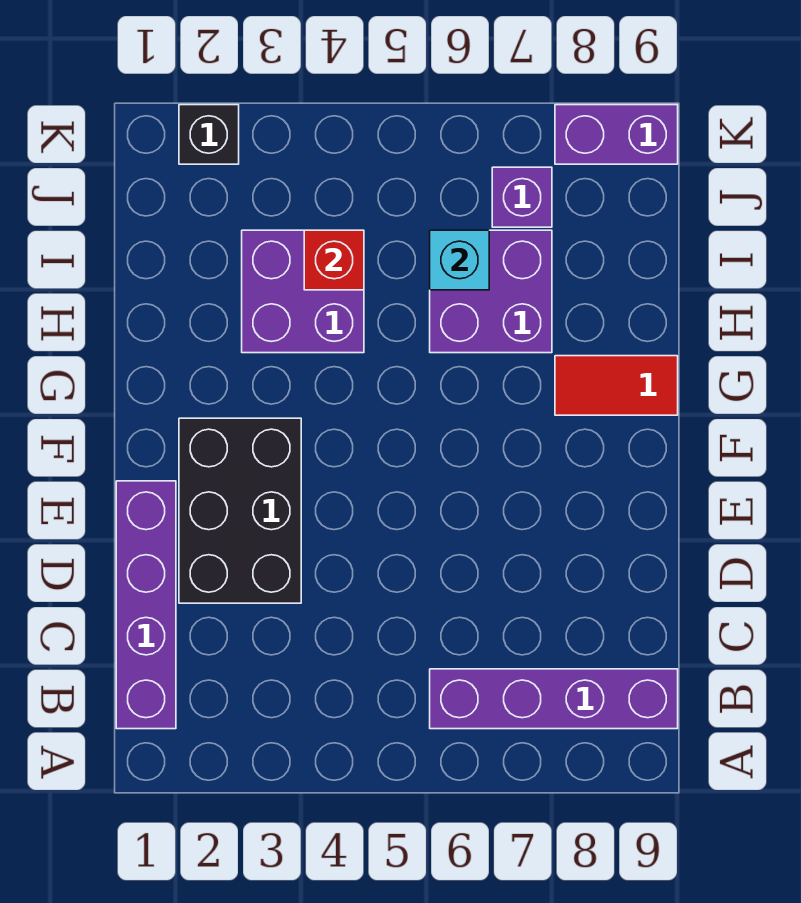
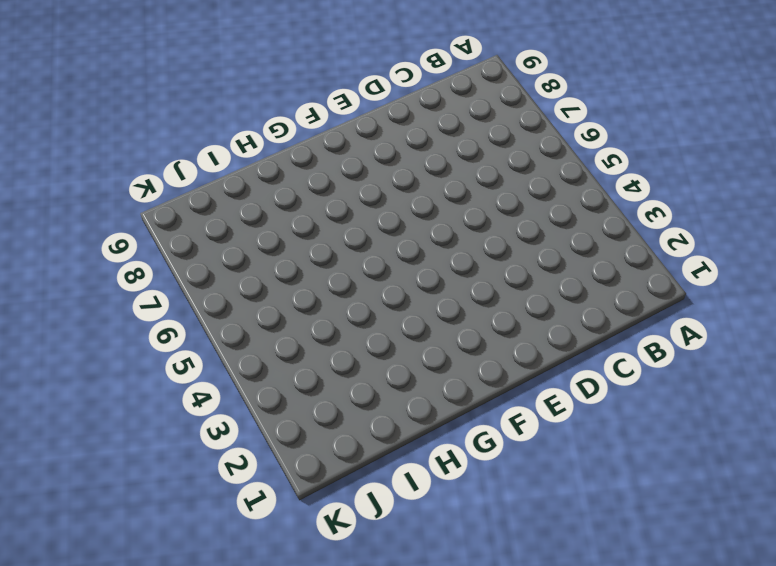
none -> purple 1x4 brick [116,481,176,729]
none -> purple 1x4 brick [430,669,678,729]

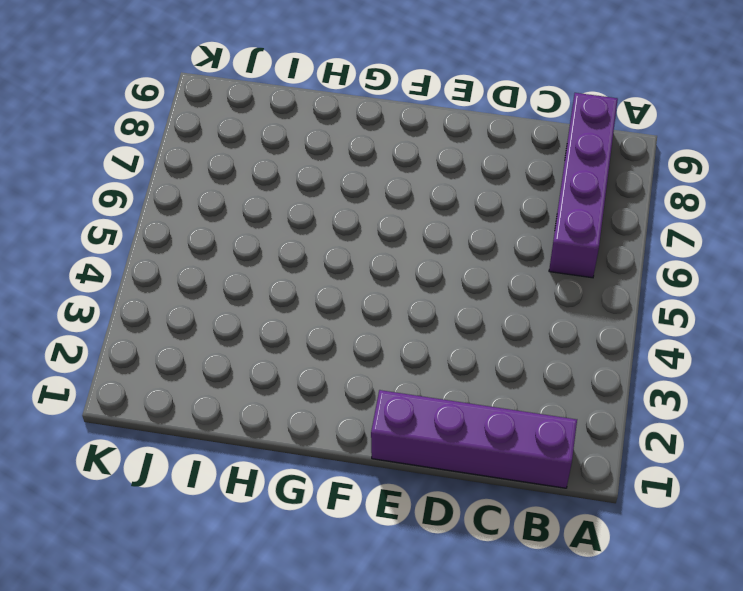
none -> black 2x3 brick [179,418,301,603]
none -> red 1x2 tile [555,356,678,415]

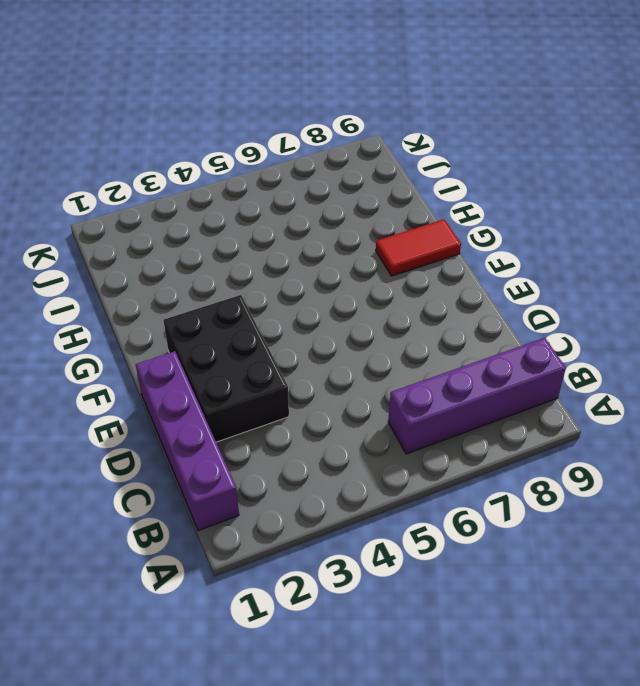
none -> purple 2x2 brick [242,230,364,353]
none -> purple 2x2 brick [430,230,552,353]

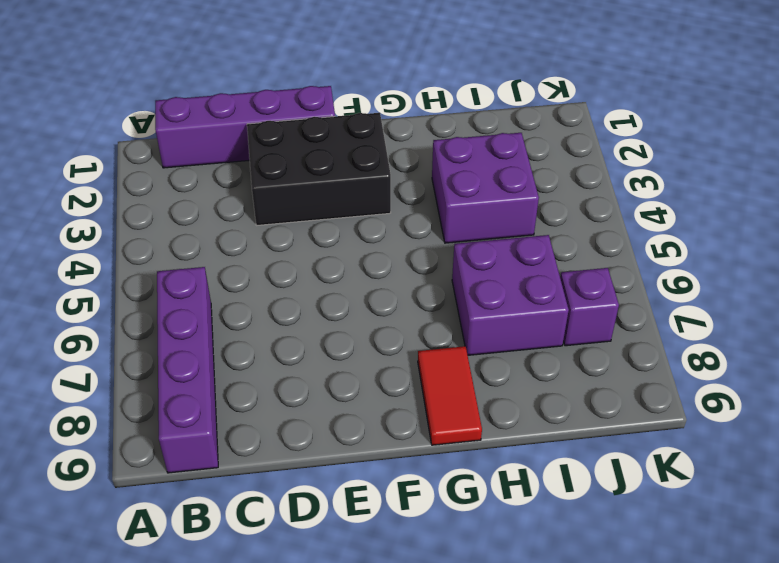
none -> black 1x1 brick [179,105,239,164]
none -> purple 1x2 brick [555,105,678,164]

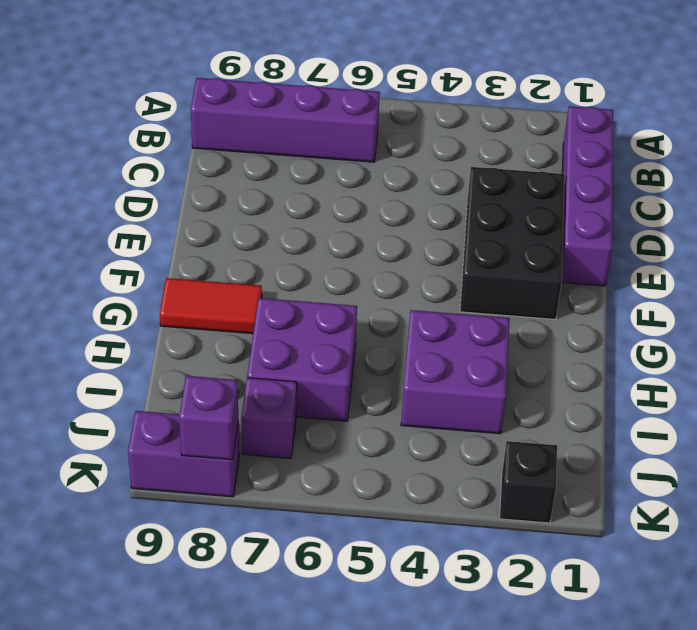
purple 1x1 brick [179,376,238,460] -> none
none -> red 1x1 brick [304,230,364,290]
none -> cyan 1x1 brick [430,230,489,290]

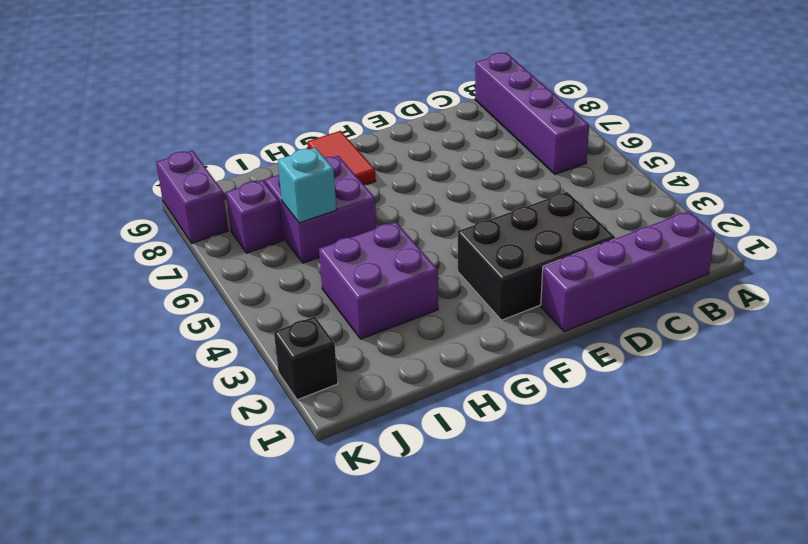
none -> red 1x1 brick [304,230,364,290]

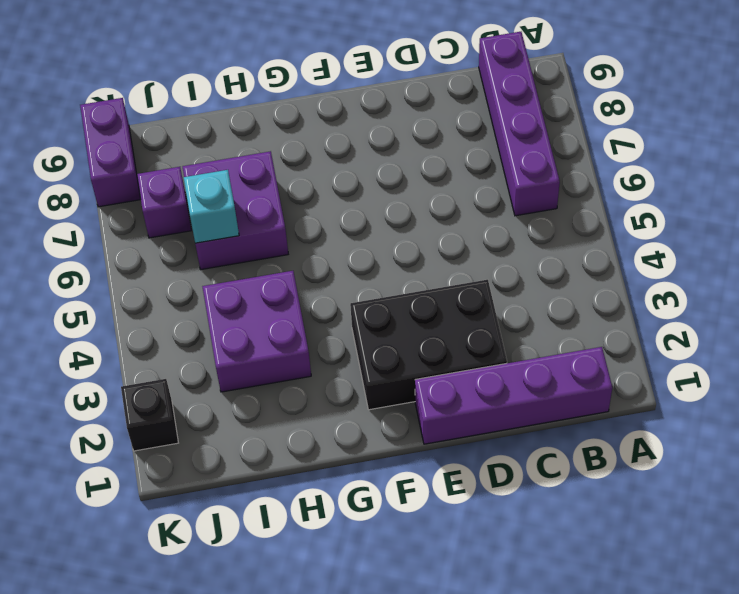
none -> red 1x2 tile [555,356,678,415]
none -> red 1x1 brick [304,230,364,290]

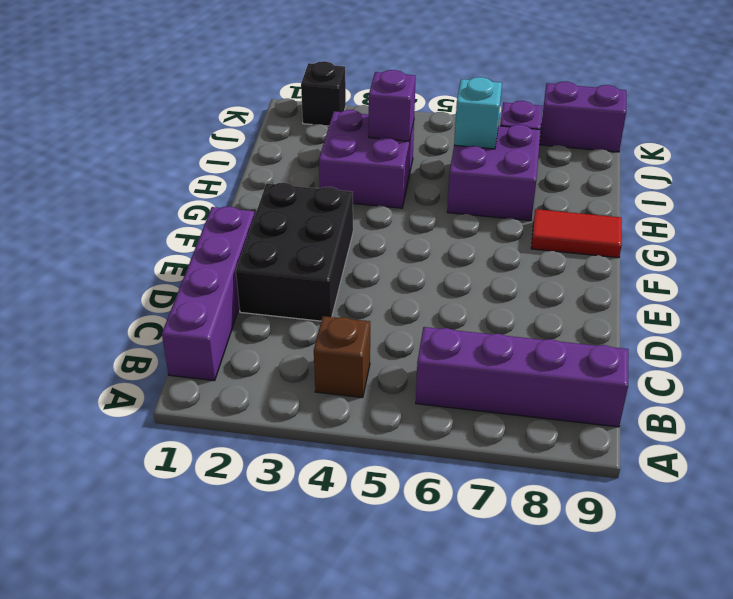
brown 1x1 brick [314,316,370,398] -> none
purple 1x1 brick [369,70,416,141] -> red 1x1 brick [304,230,364,290]

